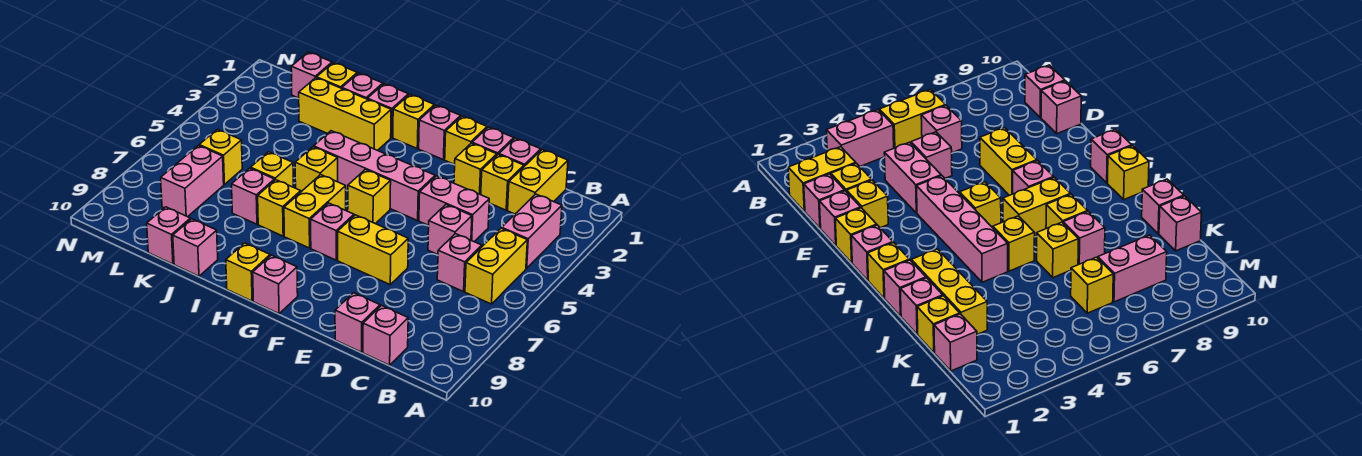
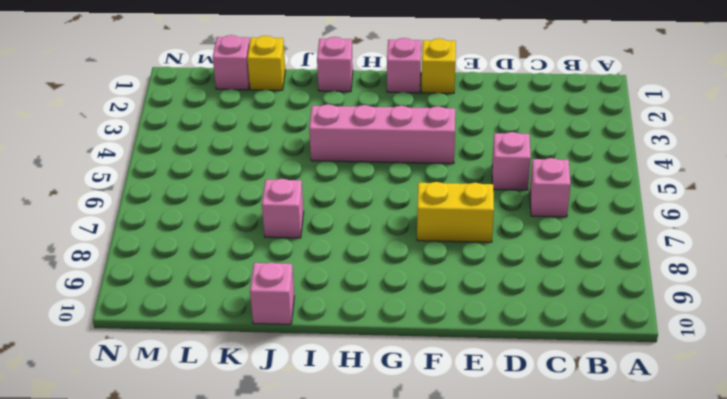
none -> pink 1x2 brick [502,194,562,268]
none -> yellow 1x2 brick [465,228,527,304]
none -> yellow 1x2 brick [508,150,568,214]
none -> pink 1x1 brick [363,306,408,365]

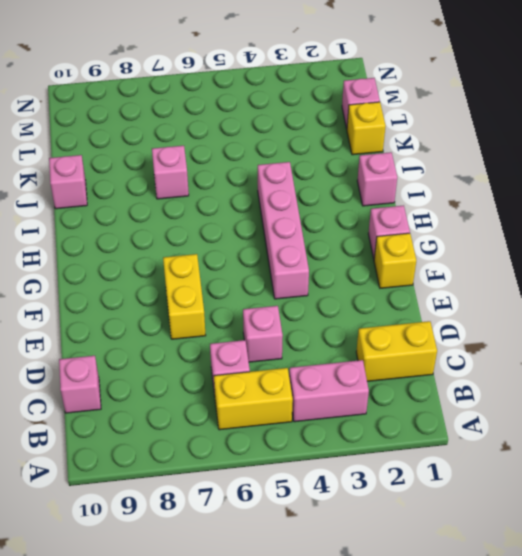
none -> pink 1x1 brick [499,138,541,166]
none -> yellow 1x1 brick [481,154,524,210]
none -> pink 1x2 brick [419,176,490,242]
none -> pink 1x1 brick [335,293,380,352]

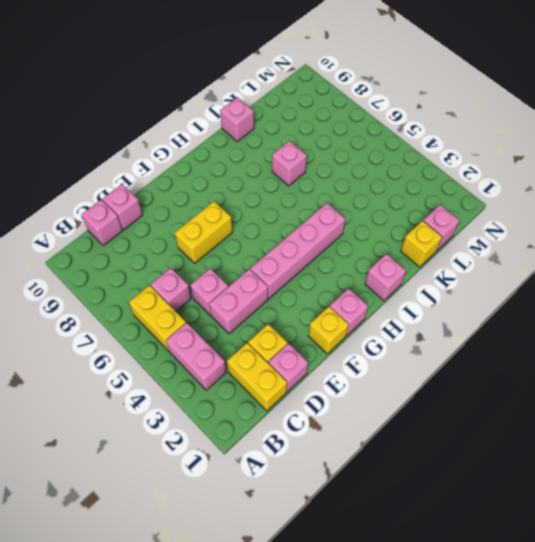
none -> pink 1x1 brick [472,127,514,155]
none -> yellow 1x1 brick [454,143,497,195]
none -> yellow 1x1 brick [348,170,391,224]
none -> pink 1x1 brick [311,203,354,260]

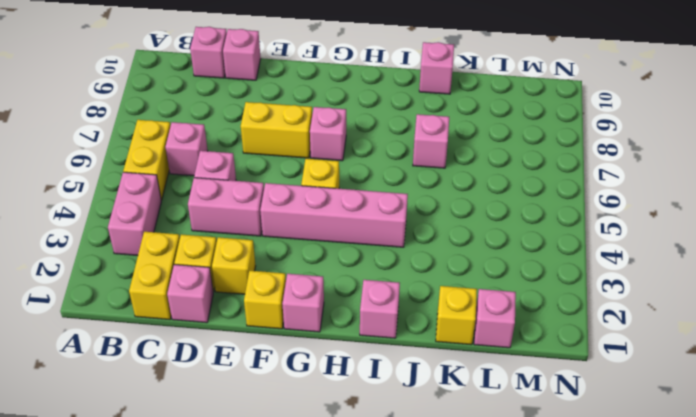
none -> pink 1x1 brick [472,127,514,155]
none -> pink 1x1 brick [253,255,298,314]
none -> yellow 1x1 brick [393,95,434,148]
none -> yellow 1x2 brick [284,175,346,248]

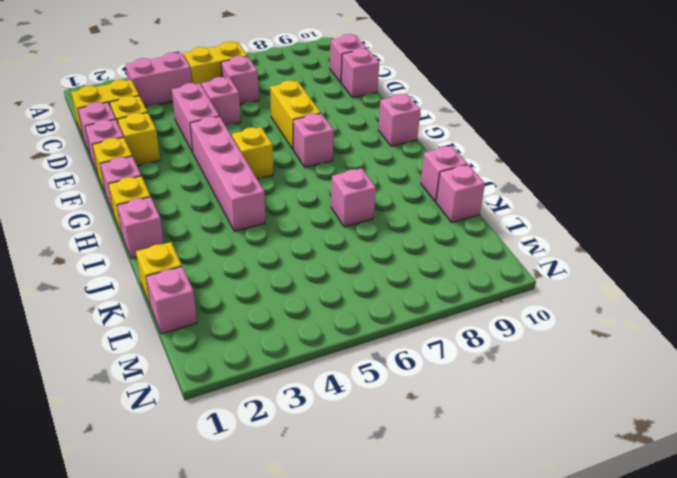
none -> yellow 1x2 brick [284,175,346,248]
none -> yellow 1x1 brick [226,243,270,301]
none -> yellow 1x3 brick [299,78,391,151]
none -> yellow 1x1 brick [295,147,338,192]

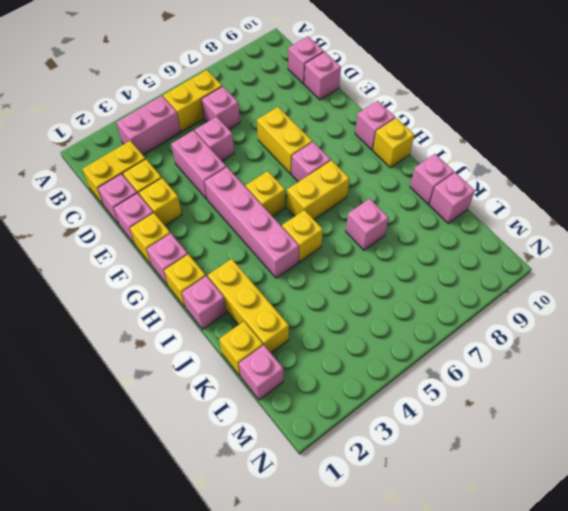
none -> yellow 1x1 brick [258,180,301,236]
none -> pink 1x1 brick [342,73,383,99]
none -> yellow 1x1 brick [251,152,293,187]
none -> yellow 1x1 brick [199,129,242,185]

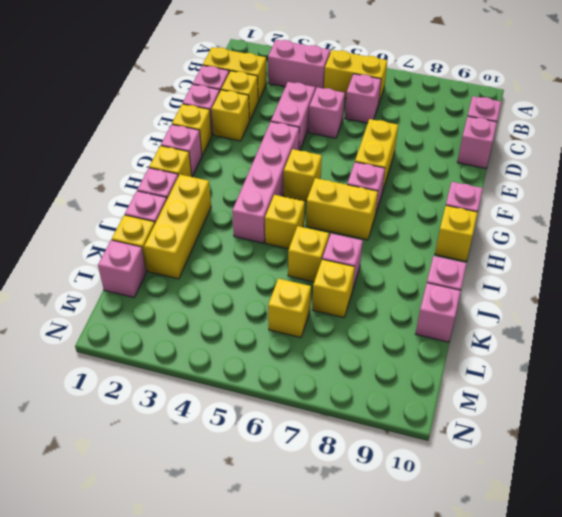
yellow 1x1 brick [312,259,355,318] -> yellow 1x1 brick moved to [258,180,301,236]
none -> pink 1x2 brick [161,146,224,217]

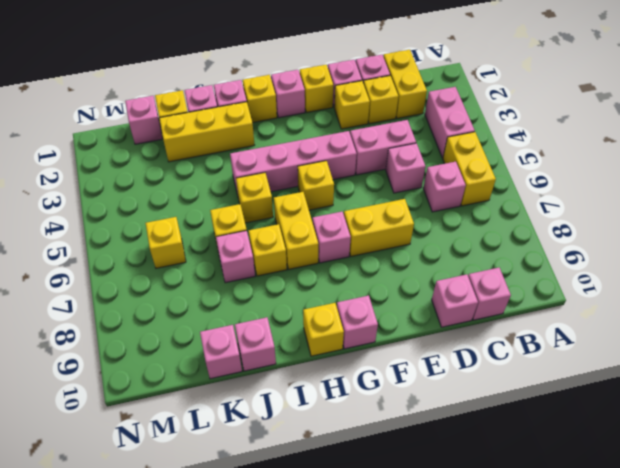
none -> pink 1x2 brick [161,146,224,217]

